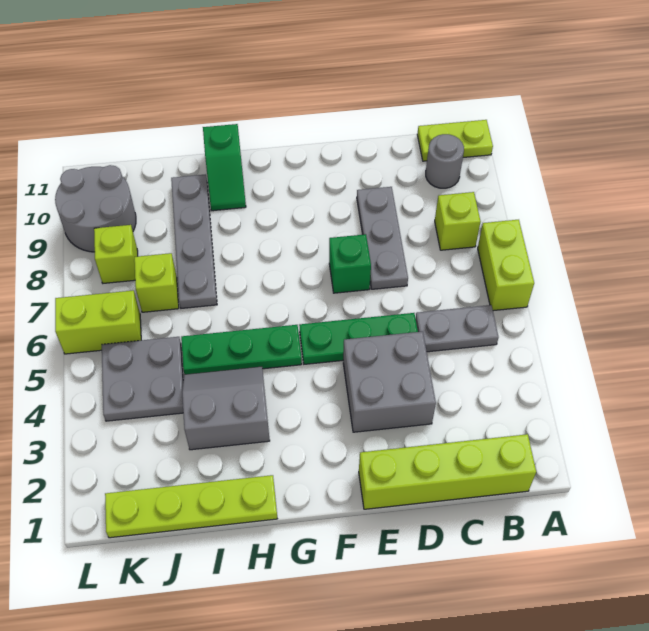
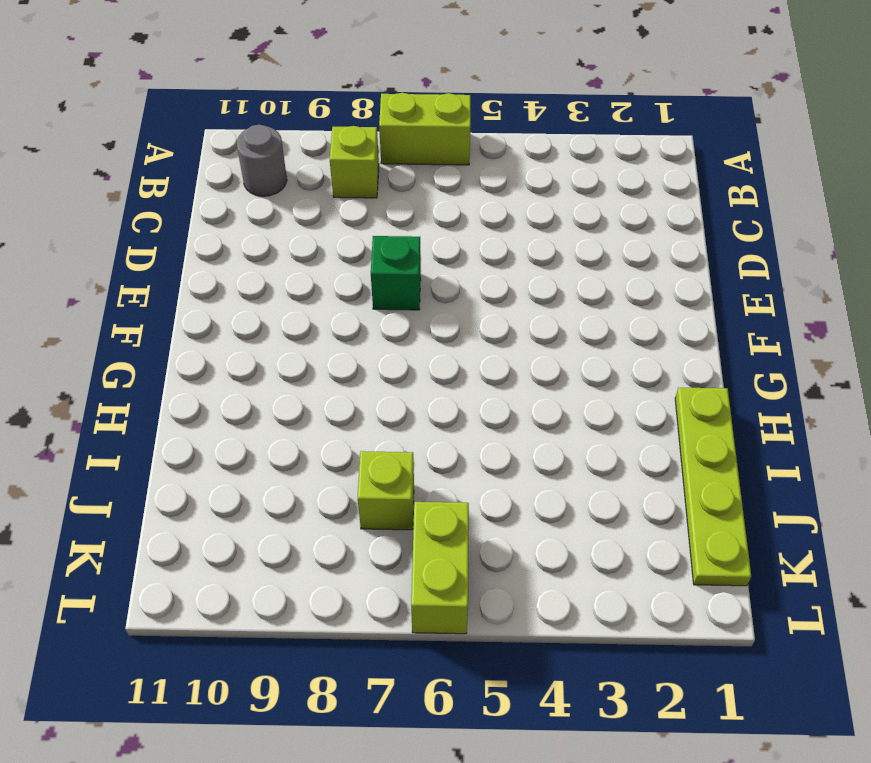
none -> lime 1x2 plate [417,120,493,161]
none -> lime 1x4 brick [359,434,536,509]
none -> grey 1x2 plate [415,305,498,352]

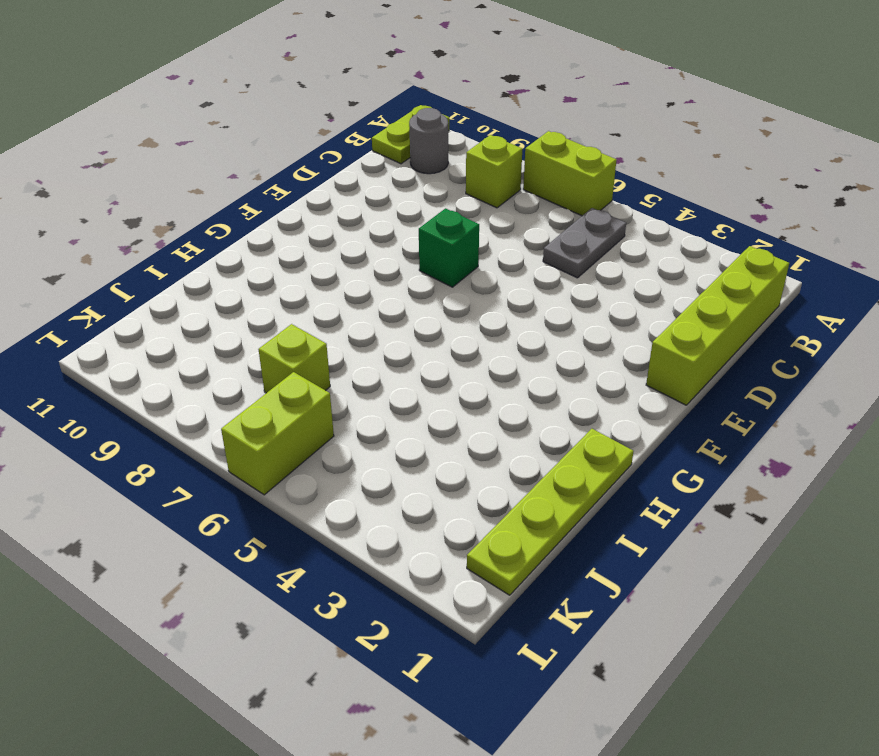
none -> grey 2x2 brick [343,331,436,432]
none -> green 1x3 plate [299,313,418,364]
none -> grey 1x3 plate [357,187,408,289]

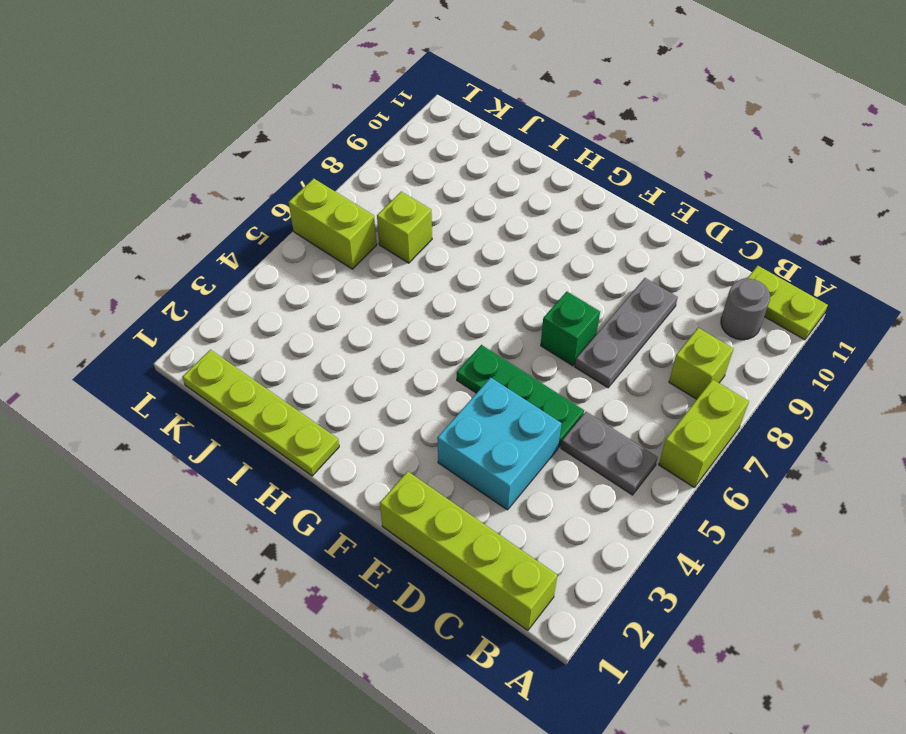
cyan 2x2 brick [437,377,562,510] -> grey 2x2 brick [343,331,436,432]
none -> green 1x3 plate [181,325,302,374]
none -> grey 2x2 slope [182,367,270,450]
none -> green 1x2 slope [203,124,246,211]

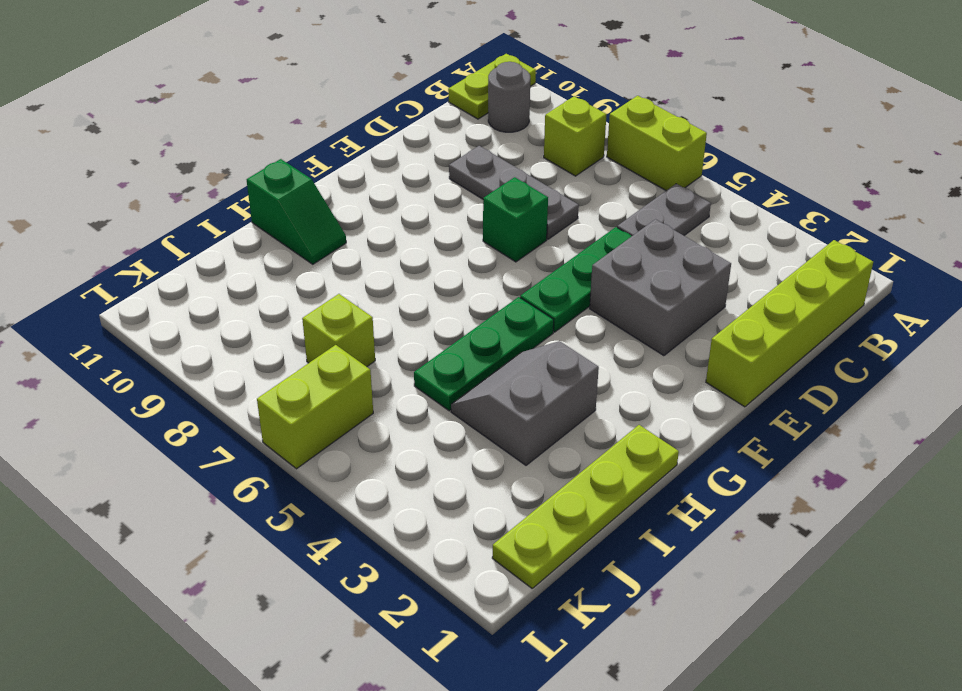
none -> grey 1x4 plate [171,174,217,308]
none -> grey 2x2 plate [102,337,183,421]
none -> lime 1x1 brick [94,225,138,283]

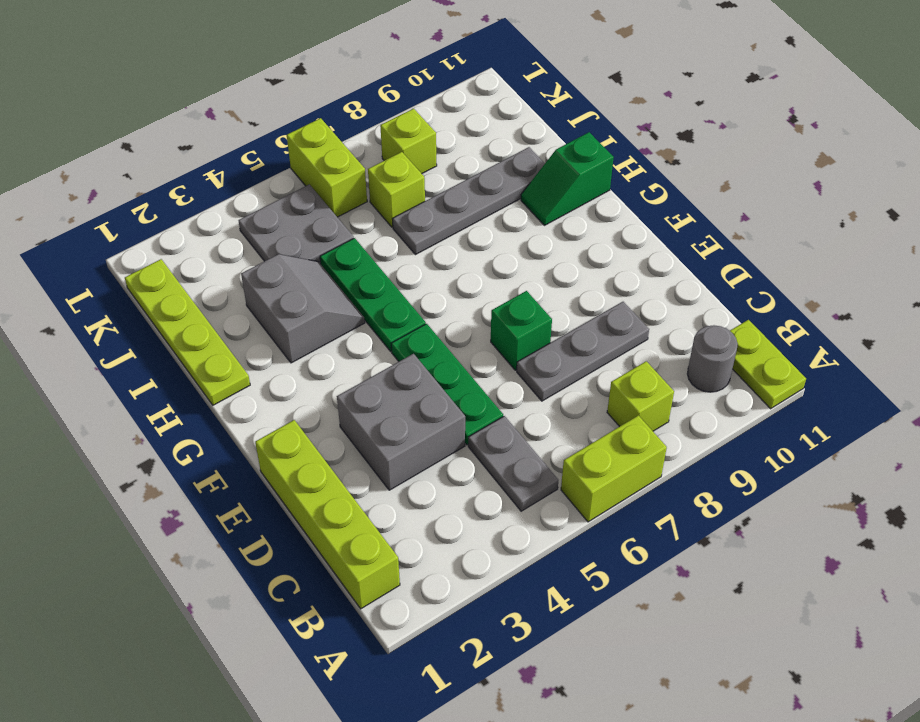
none -> grey 2x2 round brick [55,165,136,252]

